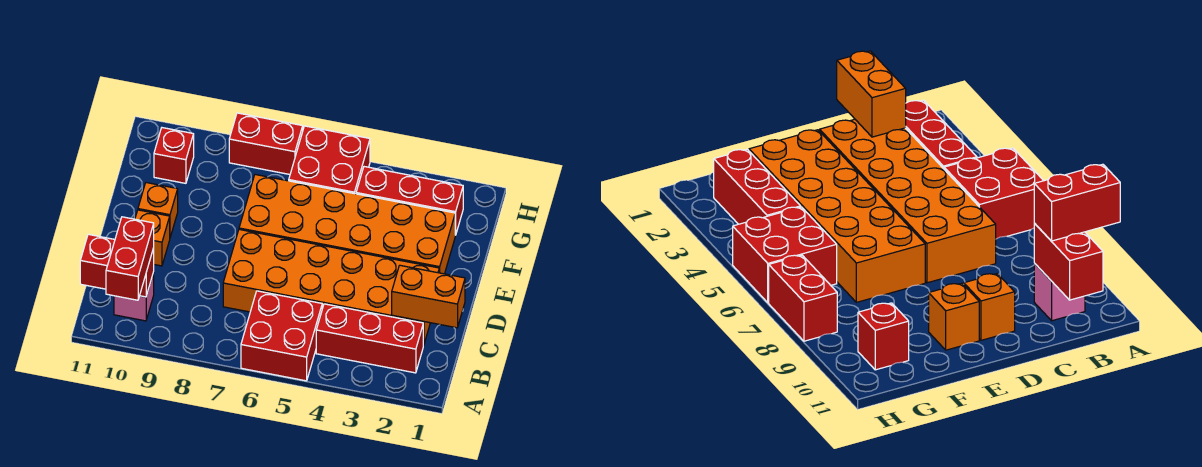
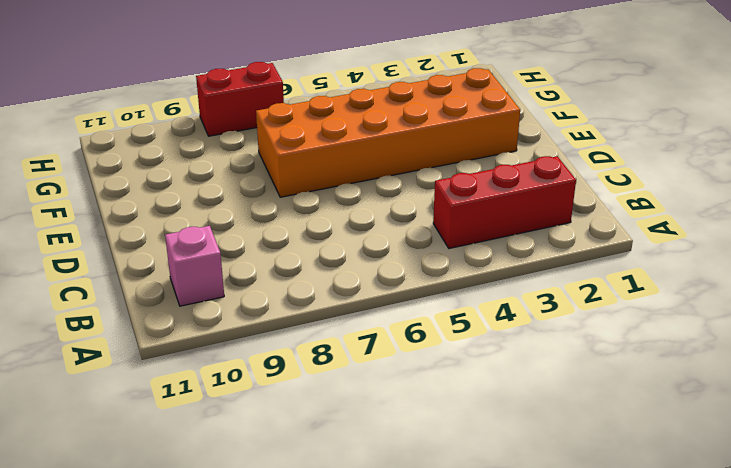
none -> red 2x2 brick [241,291,322,381]
none -> orange 2x6 brick [223,230,439,345]
none -> orange 1x1 brick [135,210,170,266]

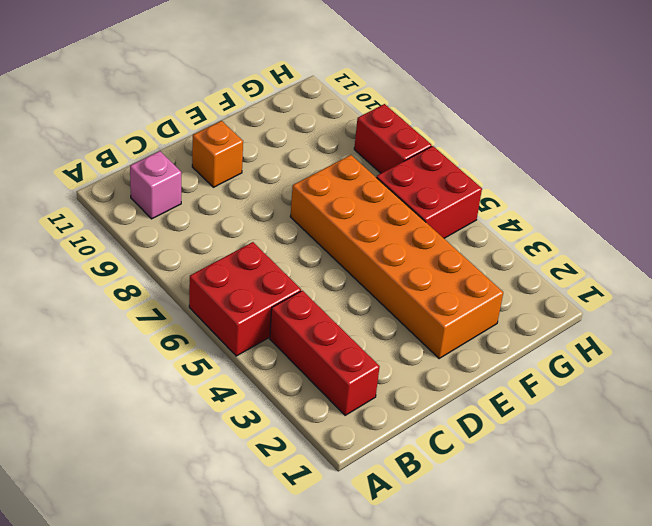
none -> orange 2x6 brick [223,230,439,345]
none -> orange 1x1 brick [138,183,178,237]
none -> red 1x3 brick [356,167,463,235]

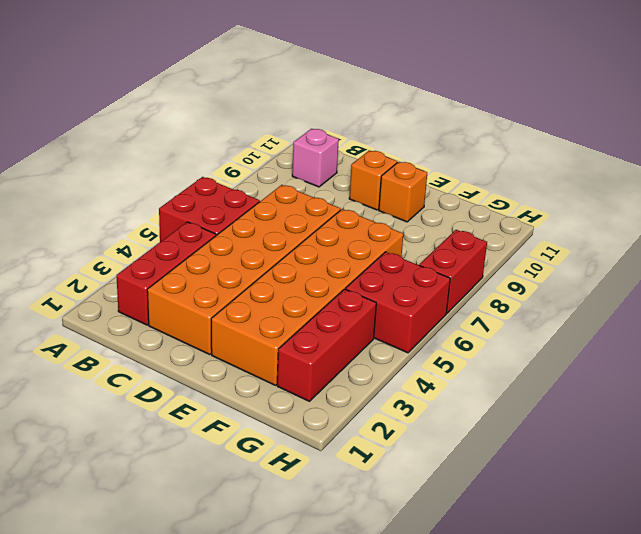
none -> red 1x1 brick [154,128,194,183]
none -> red 1x2 brick [80,234,154,297]
none -> orange 1x2 brick [392,265,465,328]

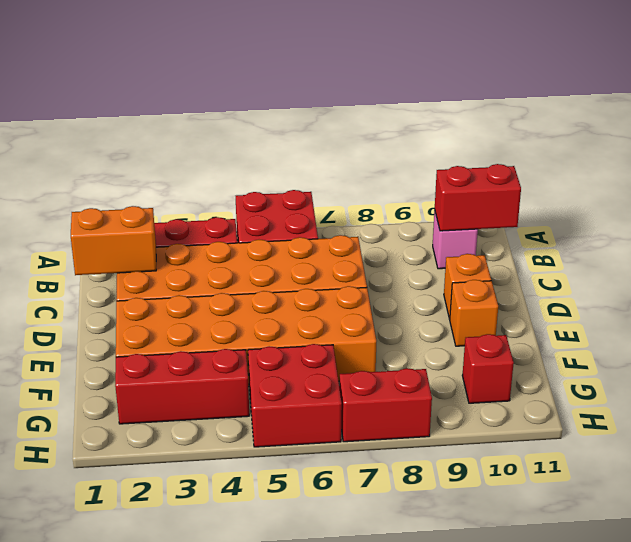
none -> red 1x2 brick [106,217,154,300]

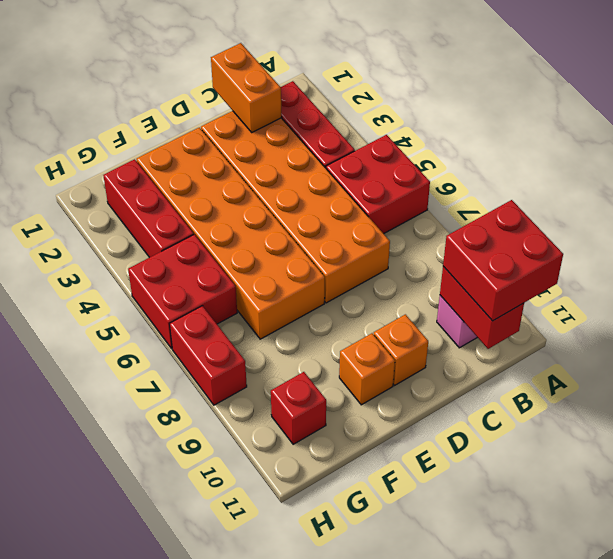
red 2x2 brick [443,200,563,321] -> red 1x2 brick [106,217,154,300]

